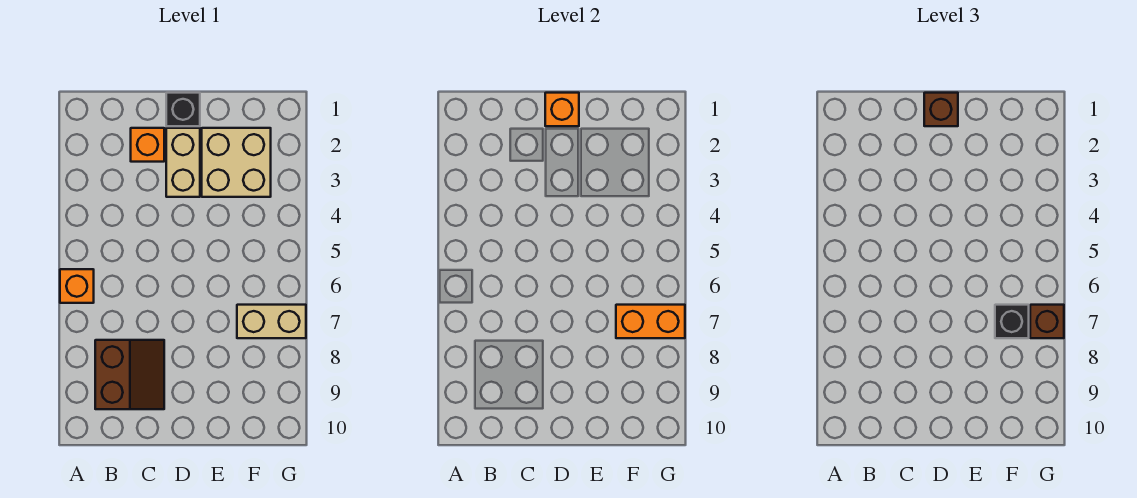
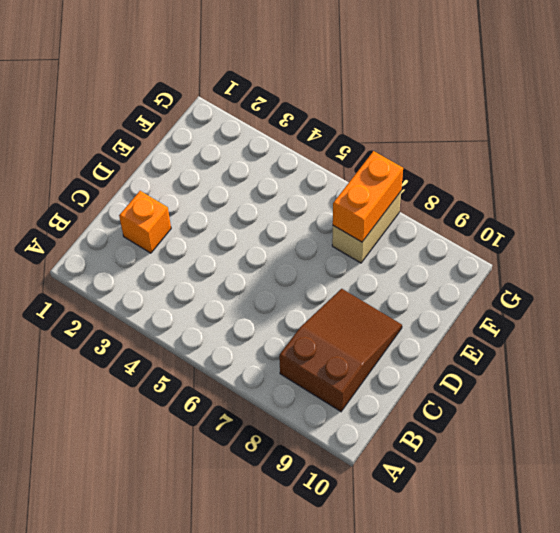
brown 2x3 slope [279,289,402,411] -> brown 2x2 slope [95,340,164,409]
none -> orange 1x1 brick [60,269,94,303]
none -> black 1x1 brick [166,93,200,126]
none -> tan 1x2 brick [166,128,200,197]

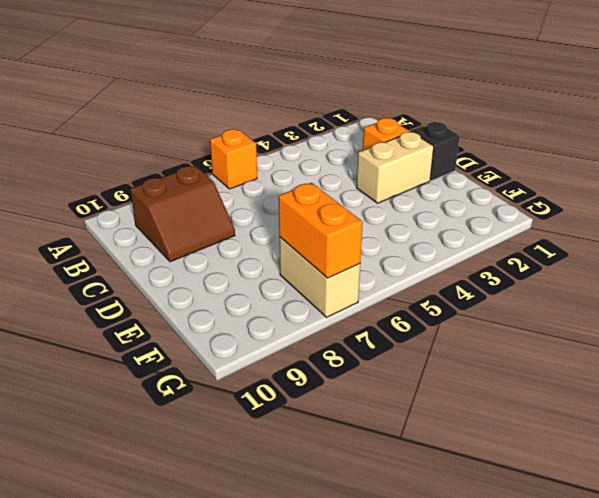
none -> tan 2x2 brick [202,128,271,197]
none -> orange 1x1 brick [545,93,579,126]
none -> brown 1x1 brick [924,93,958,126]

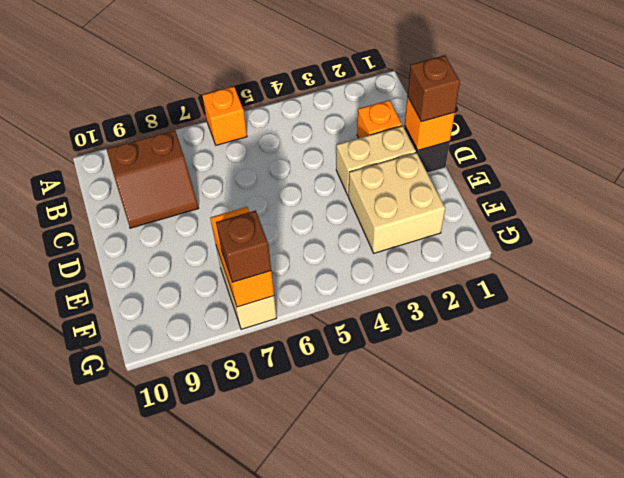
none -> black 1x1 brick [995,305,1029,338]

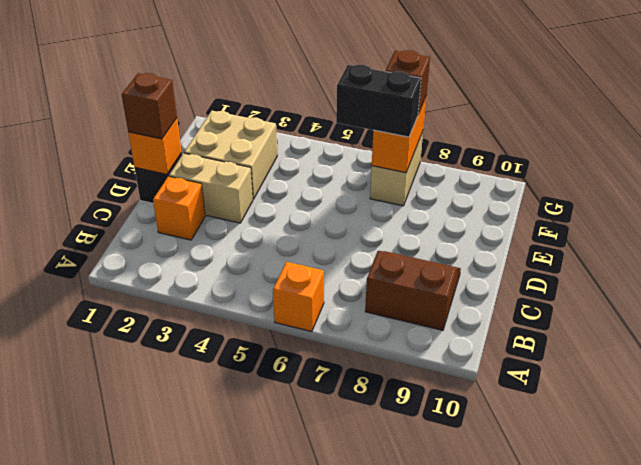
black 1x2 brick [336,65,421,137] -> black 1x1 brick [995,305,1029,338]

